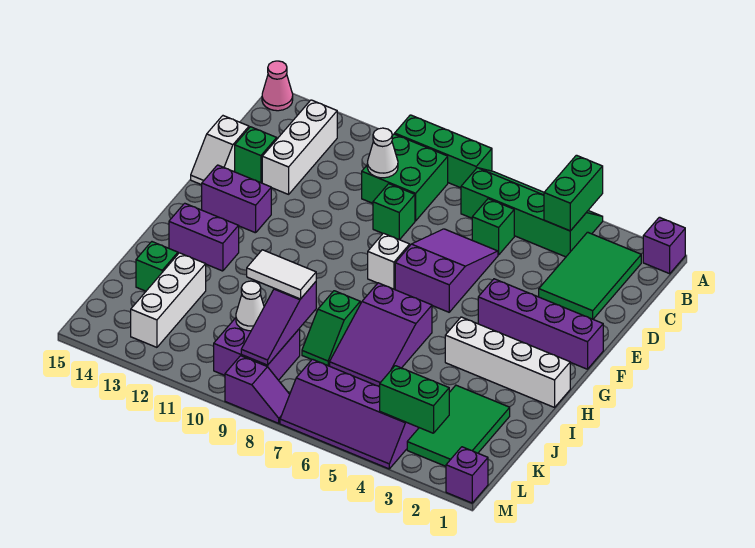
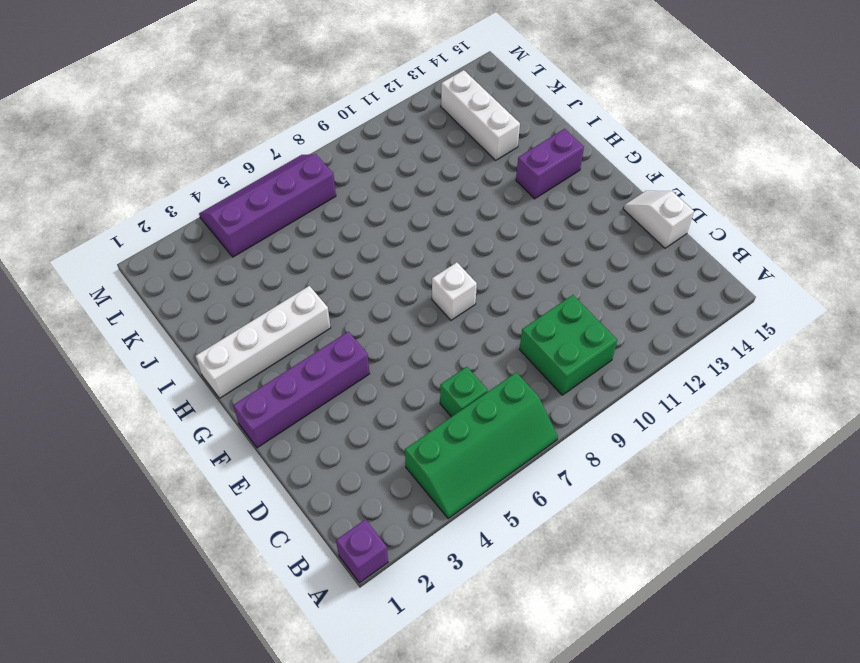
none -> green 1x3 brick [395,115,492,188]
none -> pink 1x1 cone [262,61,293,111]
none -> green 2x3 tile [539,232,641,319]
none -> white 1x3 brick [262,100,337,194]

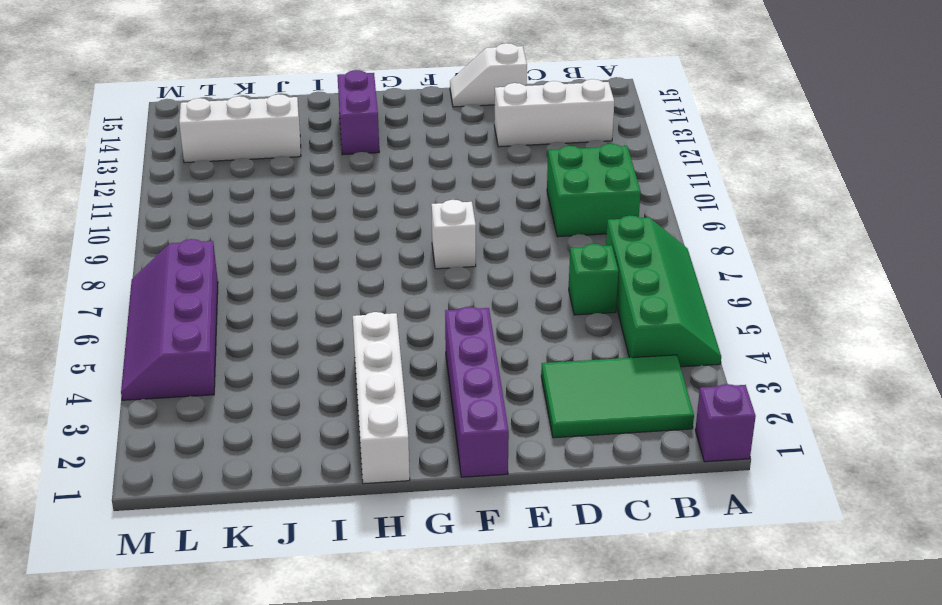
none -> green 1x3 brick [395,115,492,188]
none -> pink 1x1 cone [262,61,293,111]
none -> purple 2x3 slope [395,229,498,312]
none -> green 1x1 brick [373,184,415,240]

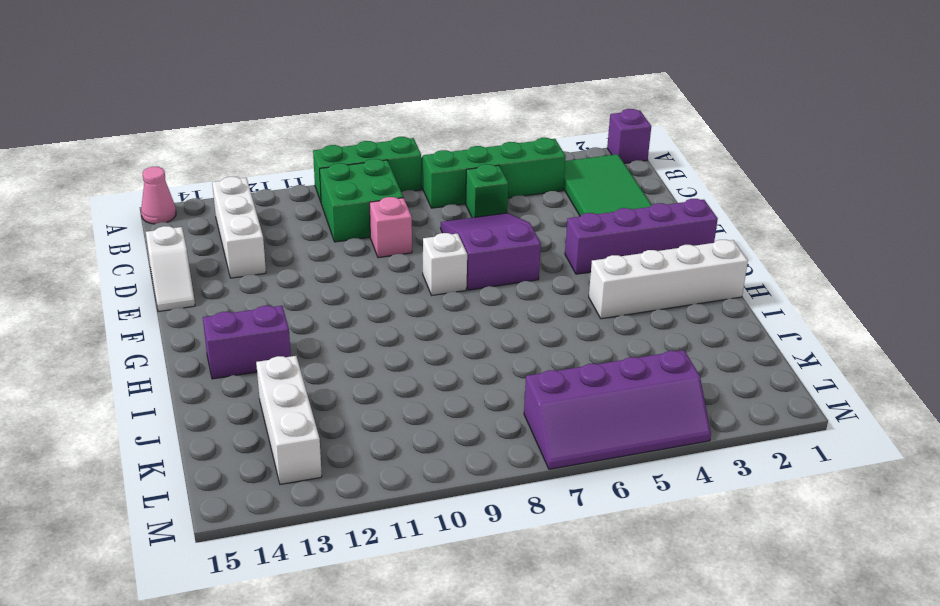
pink 1x1 brick [370,197,412,258] -> green 1x1 brick [373,184,415,240]
none -> green 1x1 brick [235,127,277,183]
none -> purple 1x2 brick [202,165,271,233]
none -> purple 2x3 slope [330,283,432,387]
none -> green 1x2 slope [302,291,360,366]

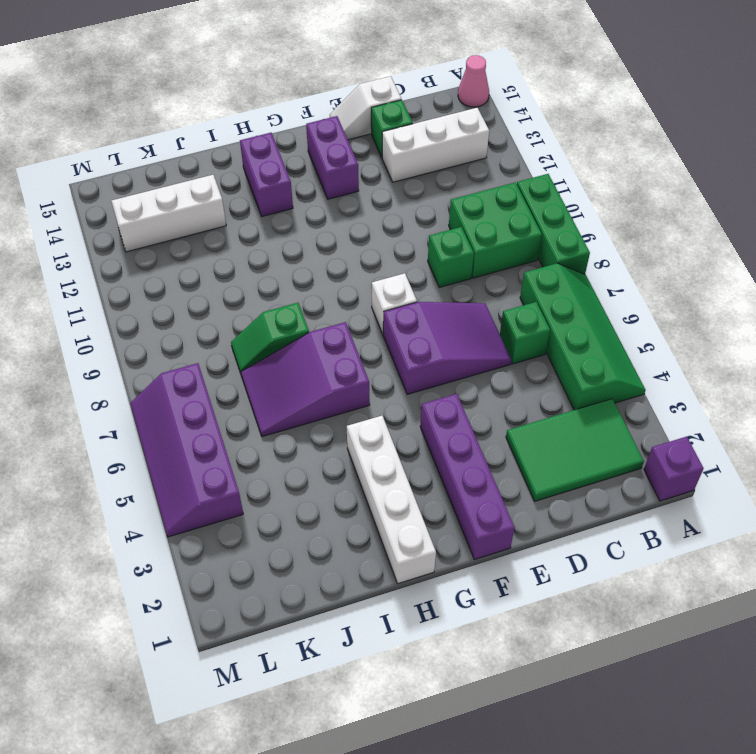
none -> green 2x3 tile [407,385,510,466]
none -> green 1x1 brick [136,242,178,291]
none -> purple 2x2 brick [214,318,300,380]
none -> purple 1x1 brick [446,447,488,503]

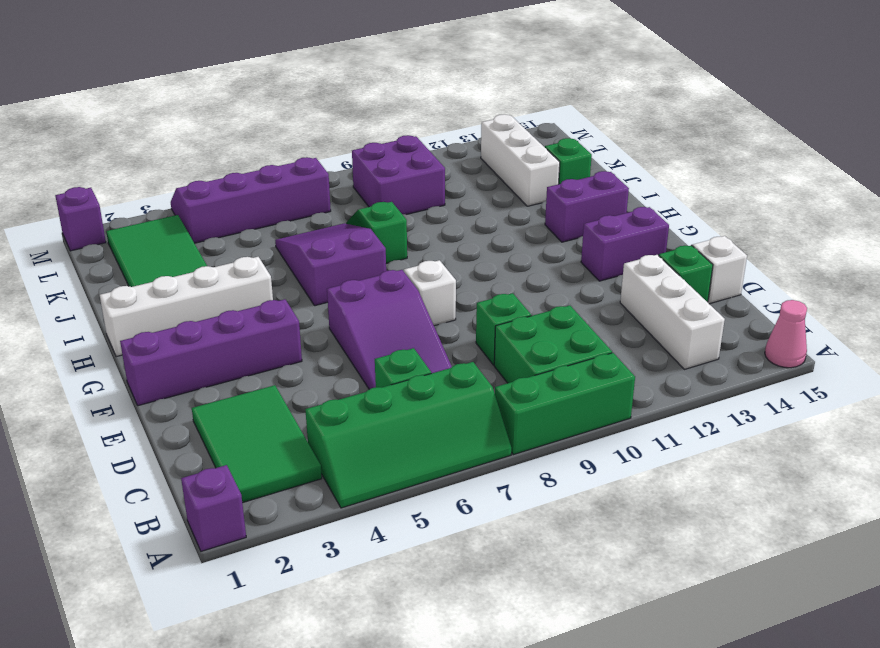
none -> purple 1x2 slope [225,356,290,423]
none -> green 1x2 brick [544,155,603,231]
none -> white 1x1 cone [367,128,398,178]
none -> purple 1x3 slope [241,282,316,365]

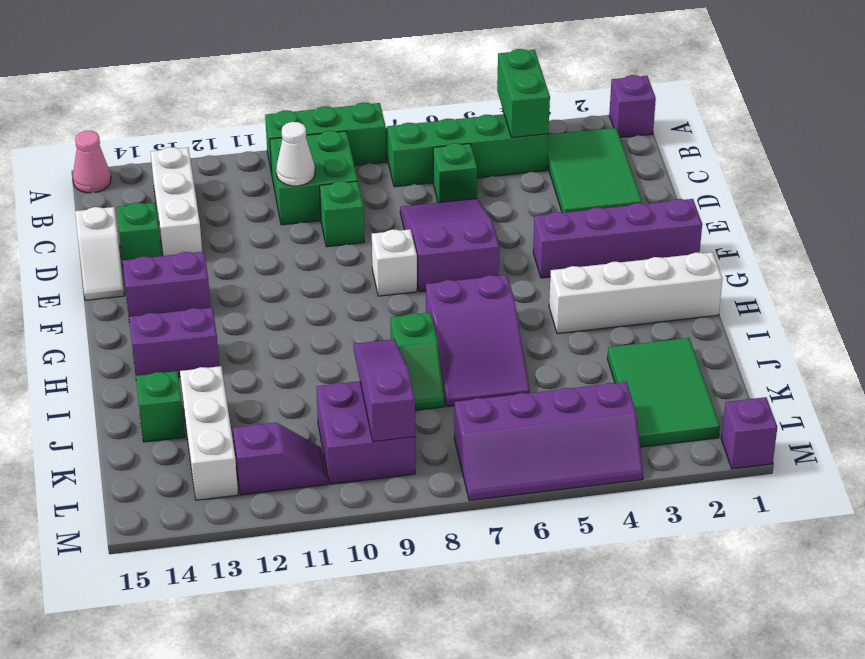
purple 1x3 slope [354,339,415,442] -> purple 1x3 slope turned to [241,282,316,365]
purple 1x2 slope [233,422,327,495] -> purple 1x2 slope moved to [225,356,290,423]
none -> white 1x1 cone [236,281,264,331]
none -> green 1x2 brick [380,366,449,433]
none -> white 1x2 tile [247,250,316,299]

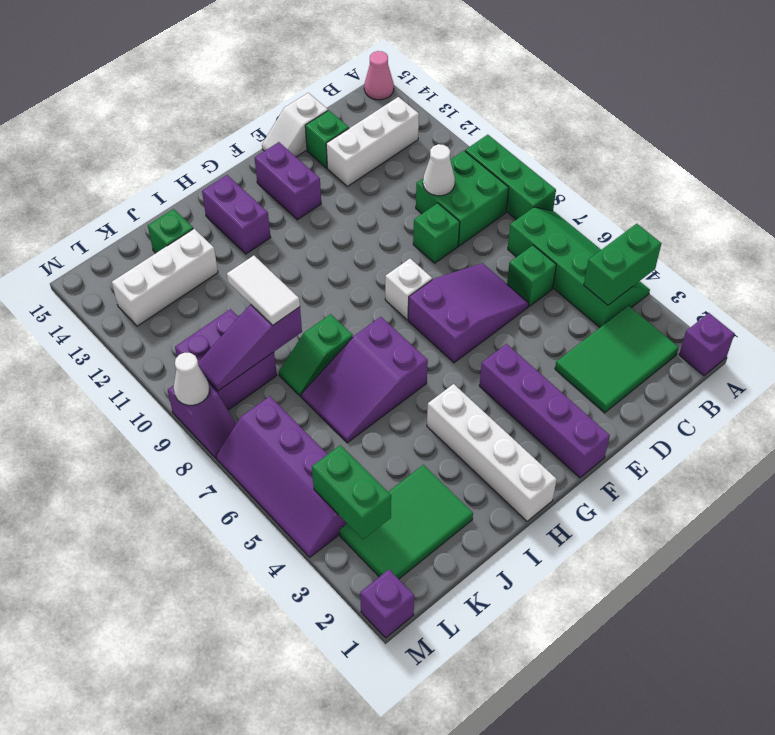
white 1x1 cone [174,353,210,405] -> white 1x1 cone moved to [236,281,264,331]

